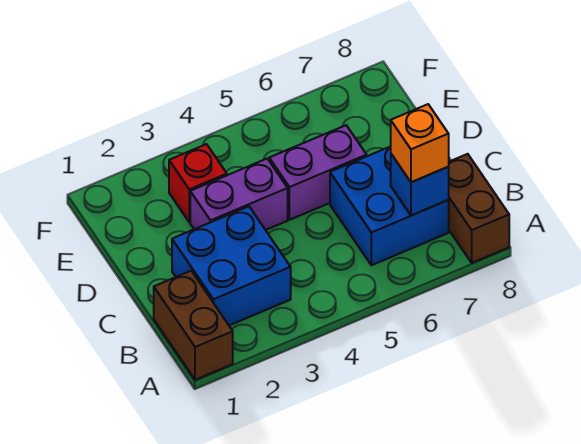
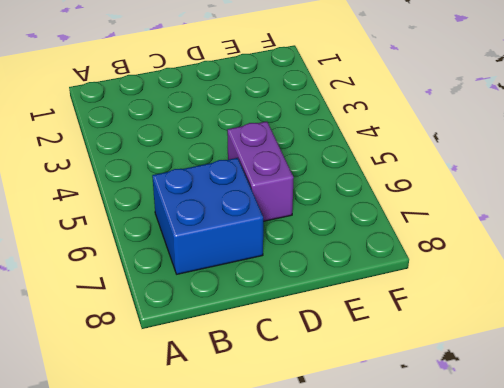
none -> brown 1x2 brick [154,271,233,380]
none -> brown 1x2 brick [448,154,509,263]

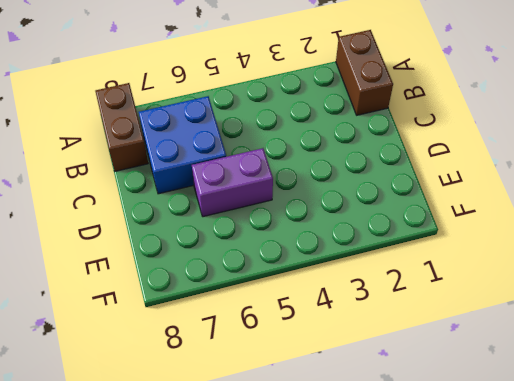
none -> blue 2x2 brick [172,206,291,325]
none -> purple 1x2 brick [190,159,288,230]

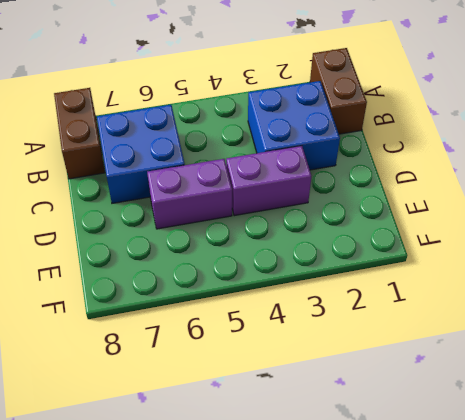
none -> red 1x1 brick [169,144,227,222]
none -> blue 1x1 brick [391,154,449,215]

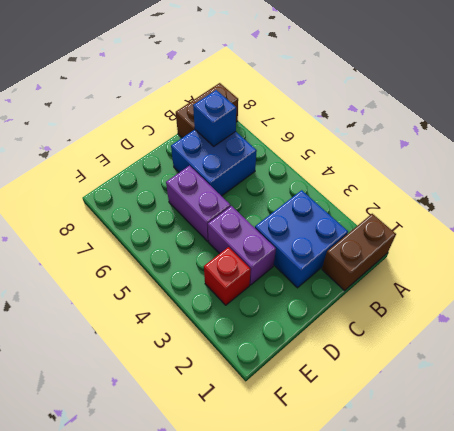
none -> orange 1x1 brick [391,104,449,182]

